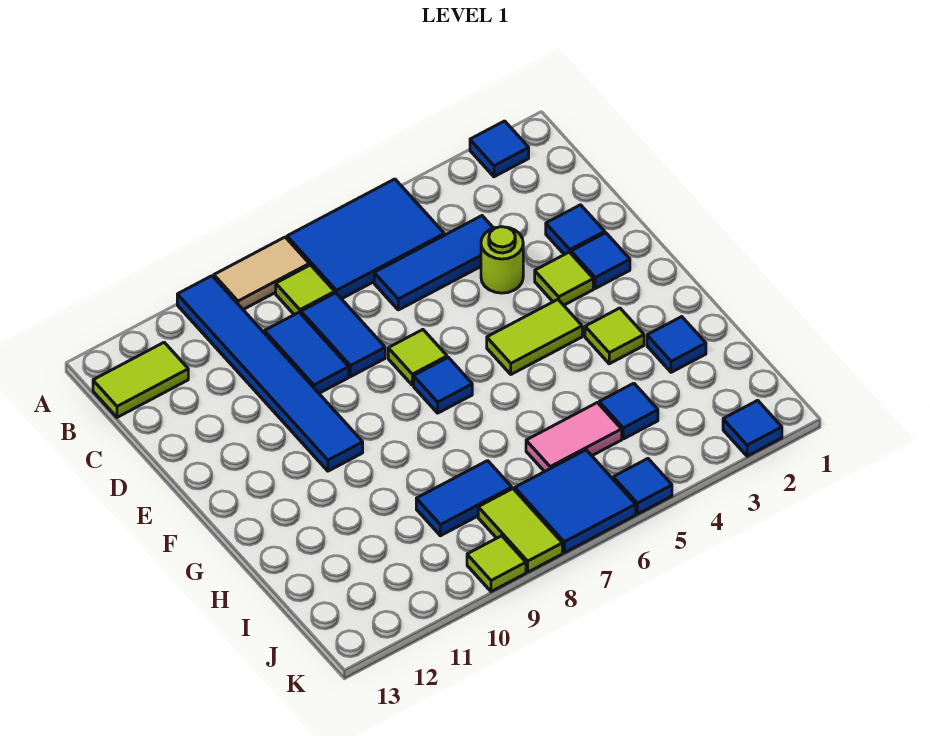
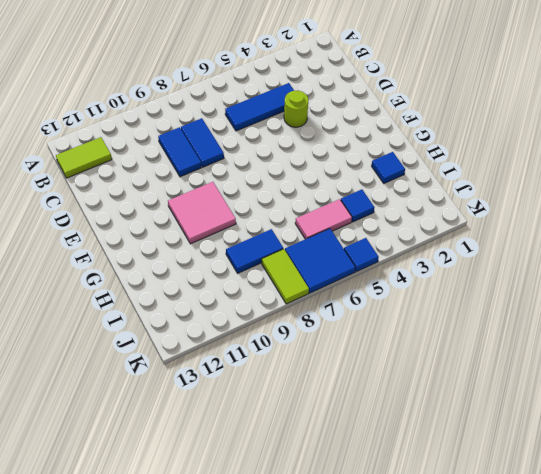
pink 2x2 tile [168,182,236,244] -> blue 1x6 tile [177,276,363,471]
none -> blue 1x1 tile [470,121,529,177]
none -> blue 2x3 tile [287,179,444,299]
none -> tan 1x2 tile [214,237,309,309]

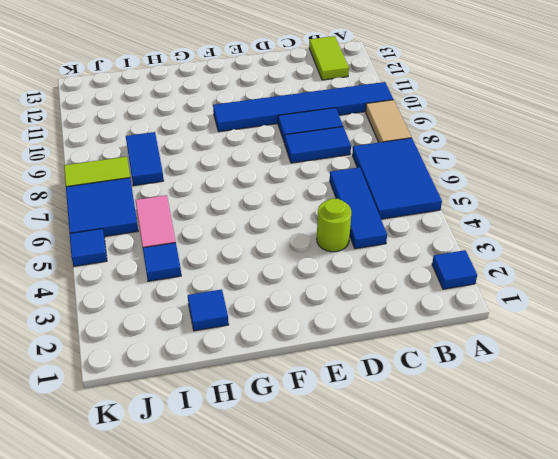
none -> lime 1x1 tile [276,265,335,315]
none -> blue 1x1 tile [546,205,605,255]
none -> blue 1x1 tile [571,233,630,288]

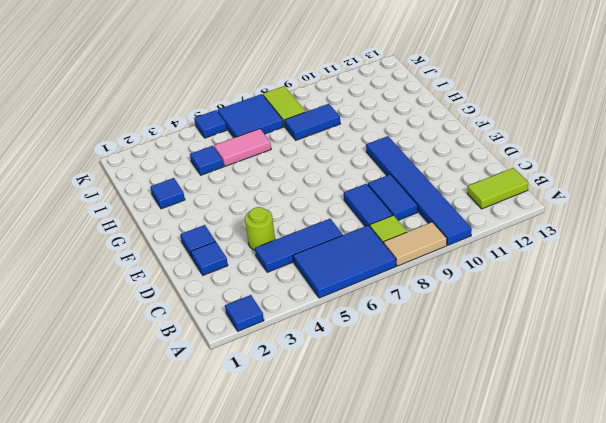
none -> lime 1x1 tile [535,252,593,305]
none -> lime 1x1 tile [388,330,447,385]
none -> lime 1x2 tile [487,300,582,374]

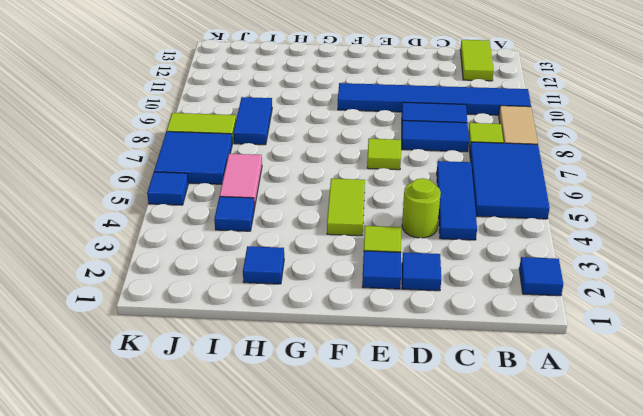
none -> blue 1x1 tile [414,357,472,413]
none -> lime 1x1 tile [585,308,644,364]
none -> blue 1x1 tile [723,400,782,456]

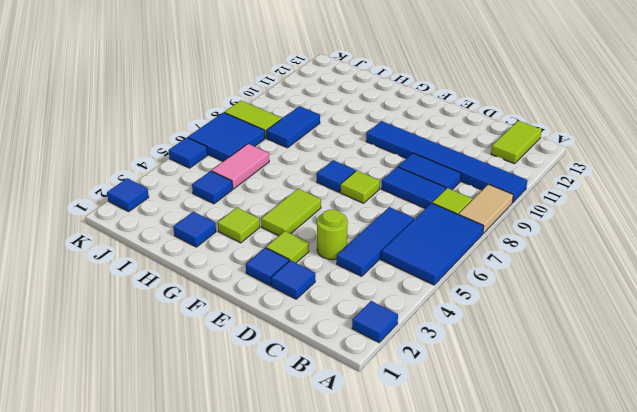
none -> lime 1x1 tile [467,536,526,592]

